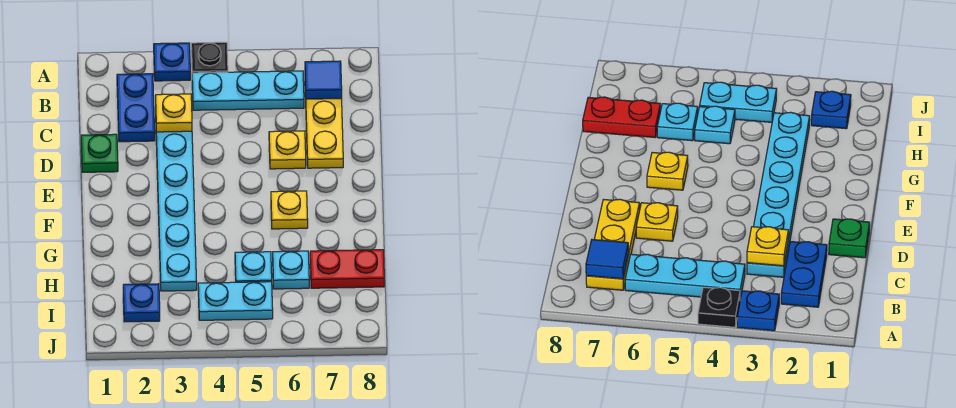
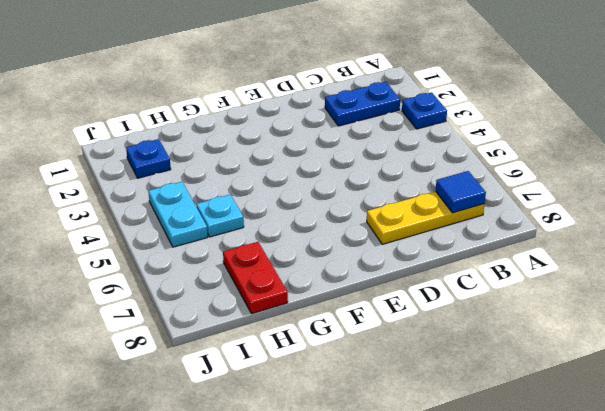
none -> black 1x1 plate [191,42,228,73]
none -> cyan 1x3 plate [192,71,304,110]
none -> cyan 1x6 plate [156,131,197,291]

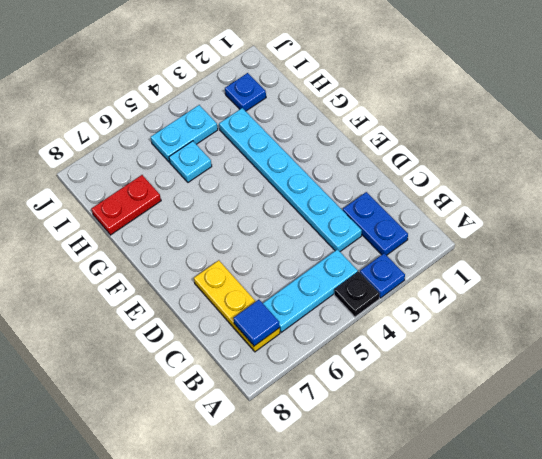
none -> green 1x1 plate [81,134,118,172]
none -> yellow 1x1 plate [269,131,306,169]
none -> yellow 1x1 plate [271,191,308,229]

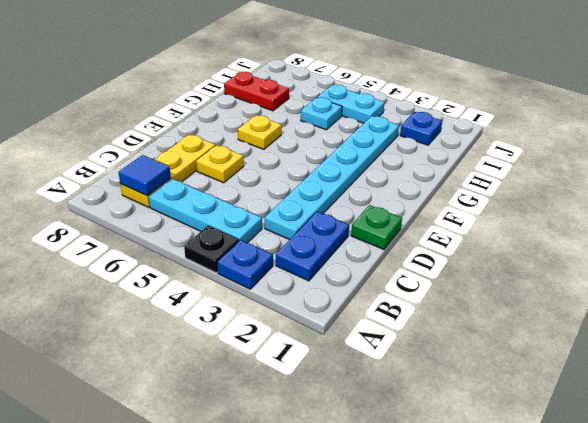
none -> cyan 1x1 plate [273,251,309,289]
none -> yellow 1x1 plate [156,94,192,132]

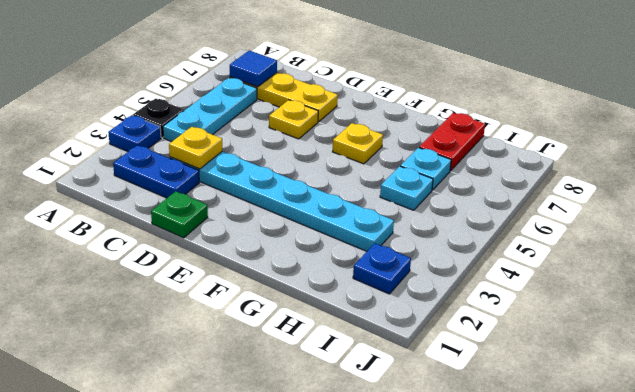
none -> cyan 1x2 plate [198,282,273,320]

